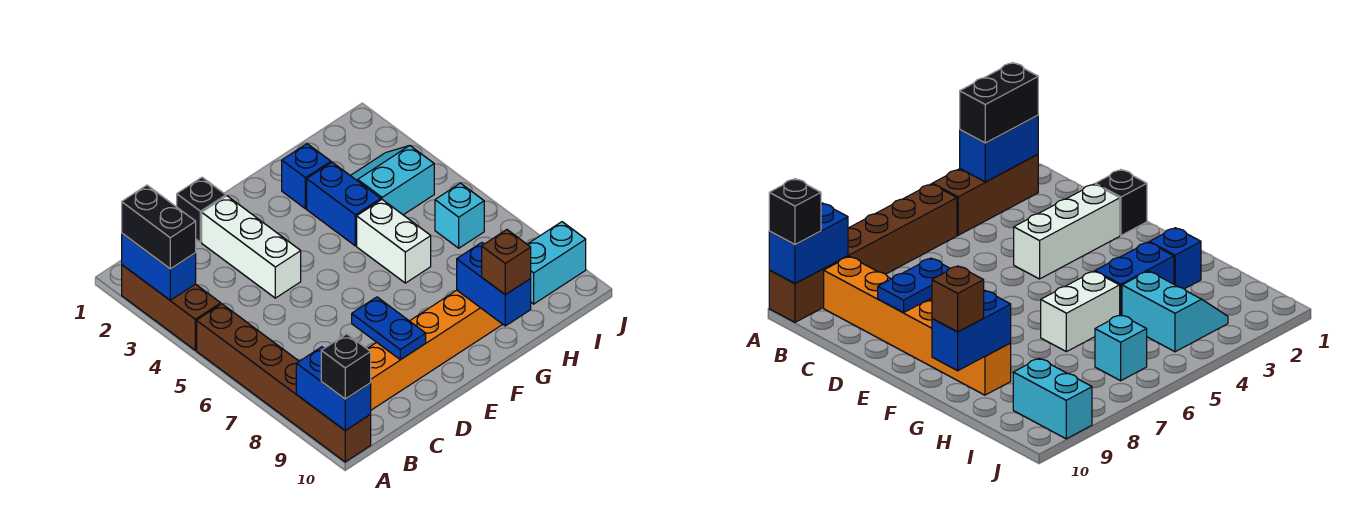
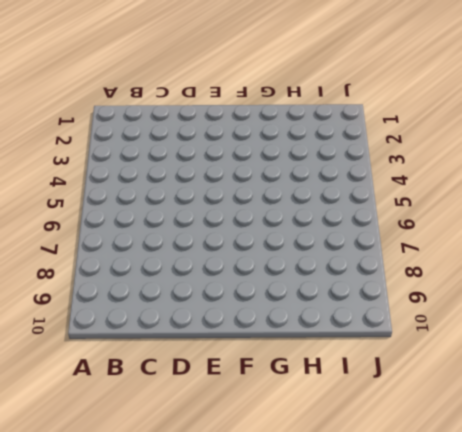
none -> brown 1x3 brick [122,265,221,350]
none -> brown 1x6 brick [197,304,371,462]
none -> orange 1x6 brick [367,290,503,410]

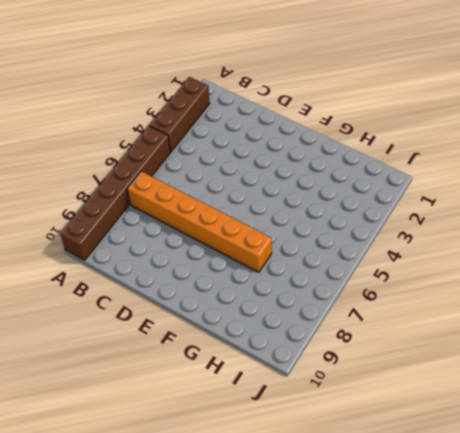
orange 1x6 brick [127,171,272,272] -> orange 1x6 brick moved to [367,290,503,410]
none -> black 1x1 brick [177,177,226,242]
none -> white 1x3 brick [202,196,301,298]
none -> blue 1x1 brick [282,144,331,209]

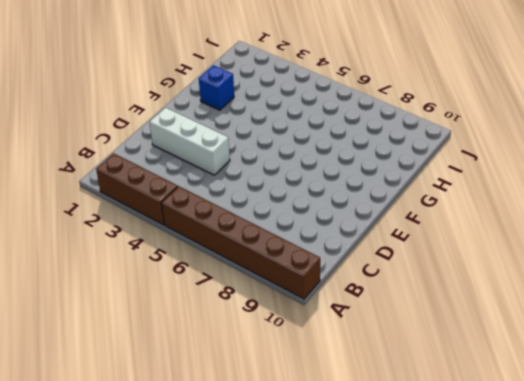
none -> orange 1x6 brick [367,290,503,410]
none -> black 1x1 brick [177,177,226,242]
none -> blue 1x2 brick [307,162,381,246]

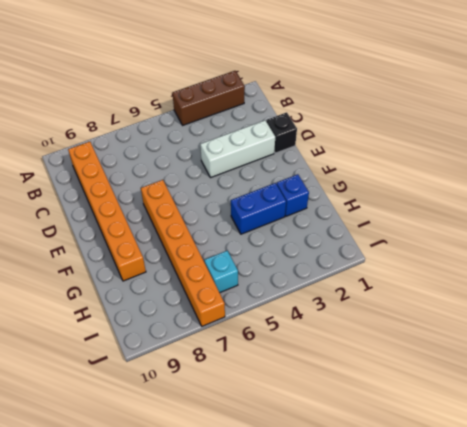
orange 1x6 brick [141,180,225,326] -> none
none -> brown 1x6 brick [197,304,371,462]
none -> white 1x2 brick [357,200,431,283]
none -> cyan 2x2 slope [351,145,434,215]

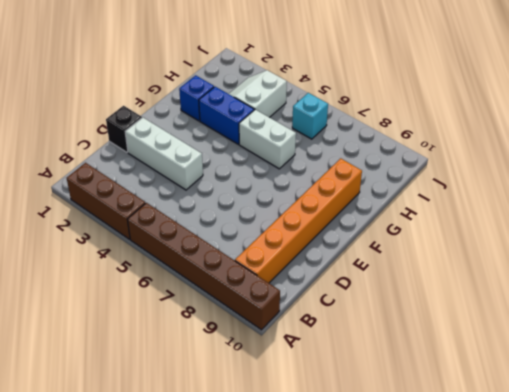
white 2x2 slope [229,70,287,117] -> cyan 2x2 slope [351,145,434,215]
none -> cyan 1x2 brick [527,222,586,304]
none -> blue 1x2 brick [122,234,196,300]
none -> blue 1x2 brick [296,347,371,430]

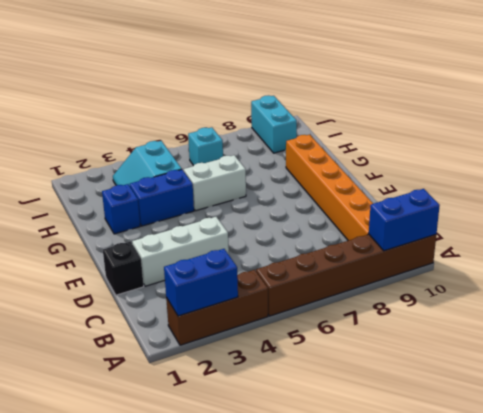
none -> blue 1x2 plate [352,297,426,360]
none -> blue 1x2 brick [457,243,531,326]
none -> black 1x2 brick [122,185,196,269]

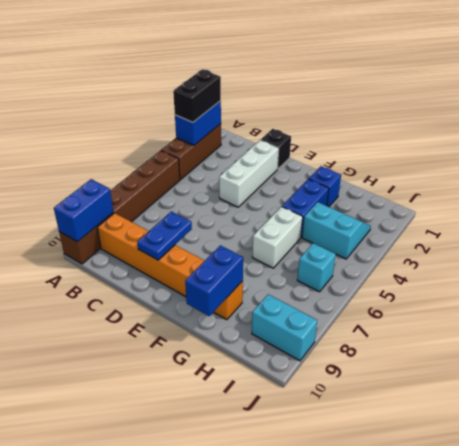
none -> black 1x1 brick [321,334,371,399]
none -> brown 1x1 brick [482,230,531,295]

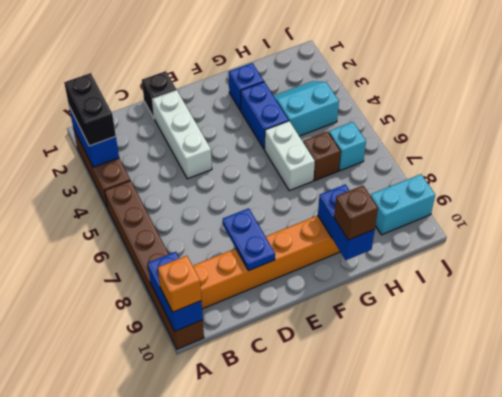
orange 1x1 brick [158,256,201,312] -> black 1x1 brick [321,334,371,399]
brown 1x1 brick [303,131,341,180] -> none

